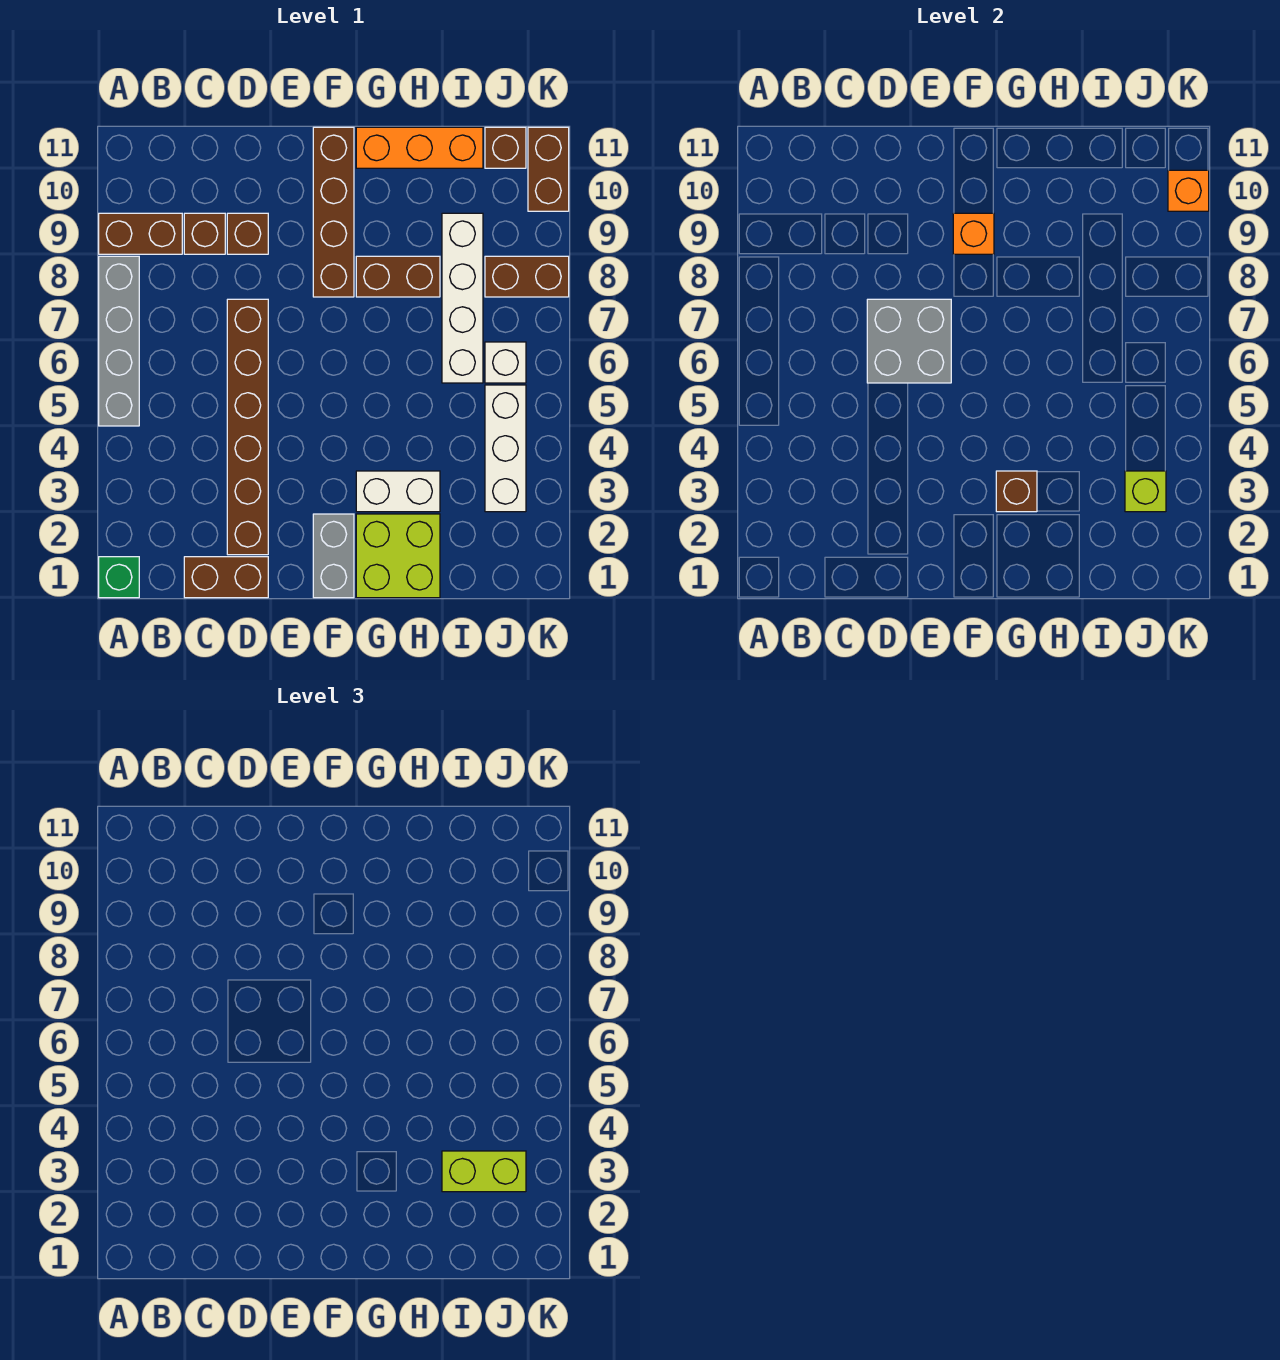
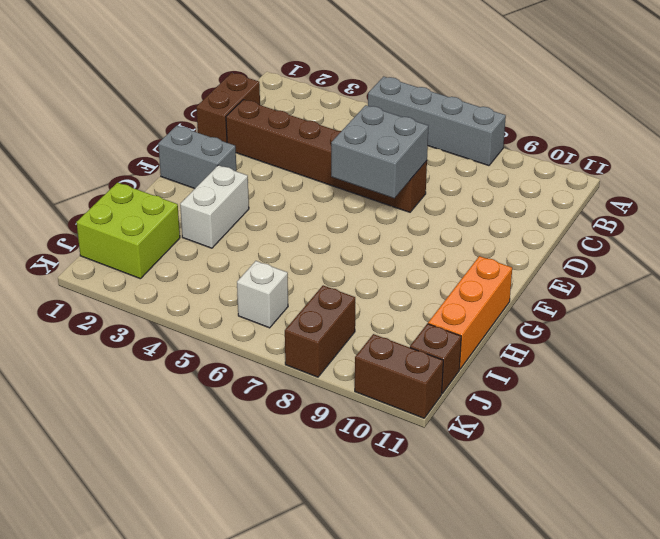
lime 2x2 brick [77,183,180,279] -> lime 2x2 brick moved to [356,514,440,598]
none -> green 1x1 brick [99,557,139,598]
none -> brown 1x2 brick [99,213,182,254]
none -> brown 1x1 brick [184,213,225,254]

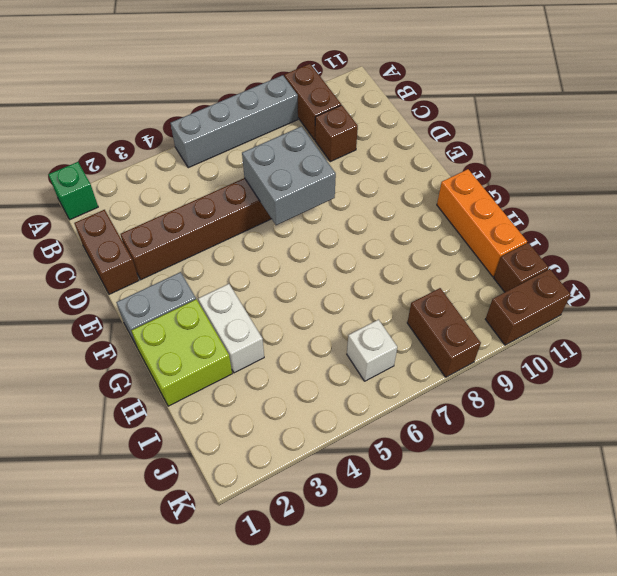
none -> brown 1x1 brick [227,213,268,254]
none -> brown 1x4 brick [313,127,354,297]
none -> brown 1x2 brick [356,256,440,297]

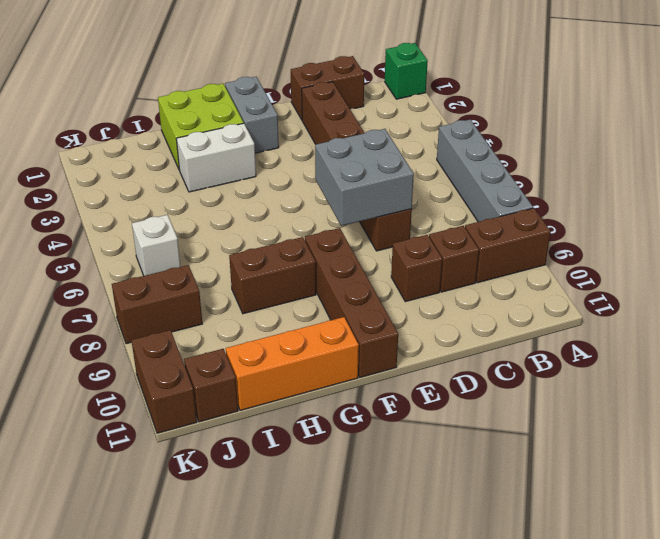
none -> white 1x4 brick [442,213,483,383]
none -> white 1x3 brick [485,385,526,512]
none -> orange 1x1 brick [953,213,994,254]

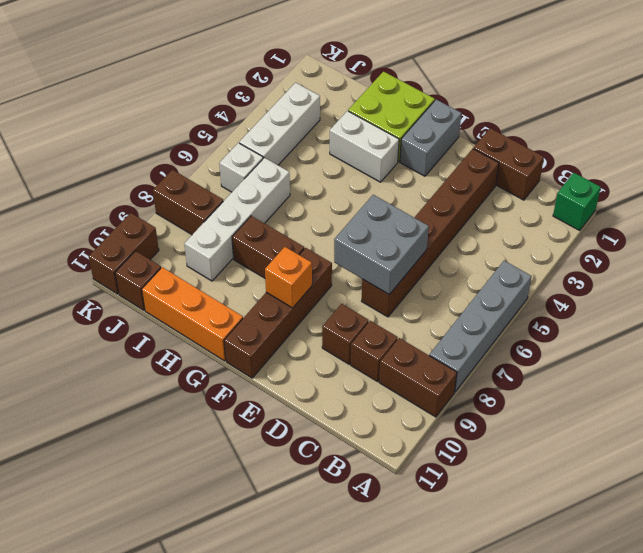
none -> brown 1x1 brick [996,471,1037,512]
none -> lime 1x1 brick [1125,471,1166,512]
none -> orange 1x1 brick [1168,170,1209,211]

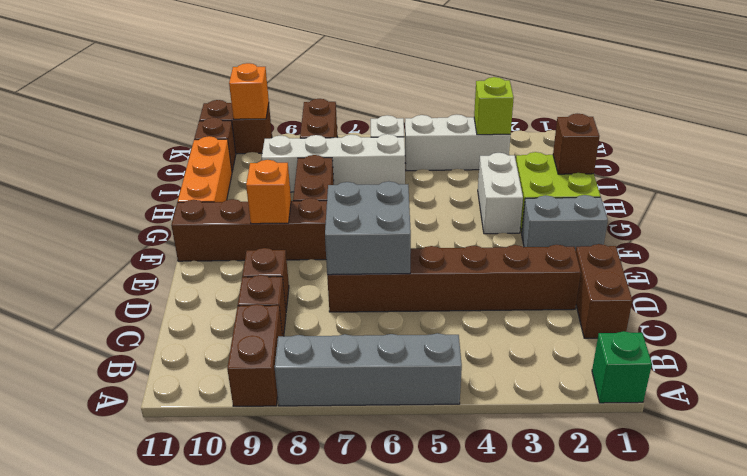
brown 1x1 brick [553,114,600,174] -> brown 1x1 brick moved to [996,471,1037,512]
none -> lime 1x2 brick [442,1151,526,1192]

